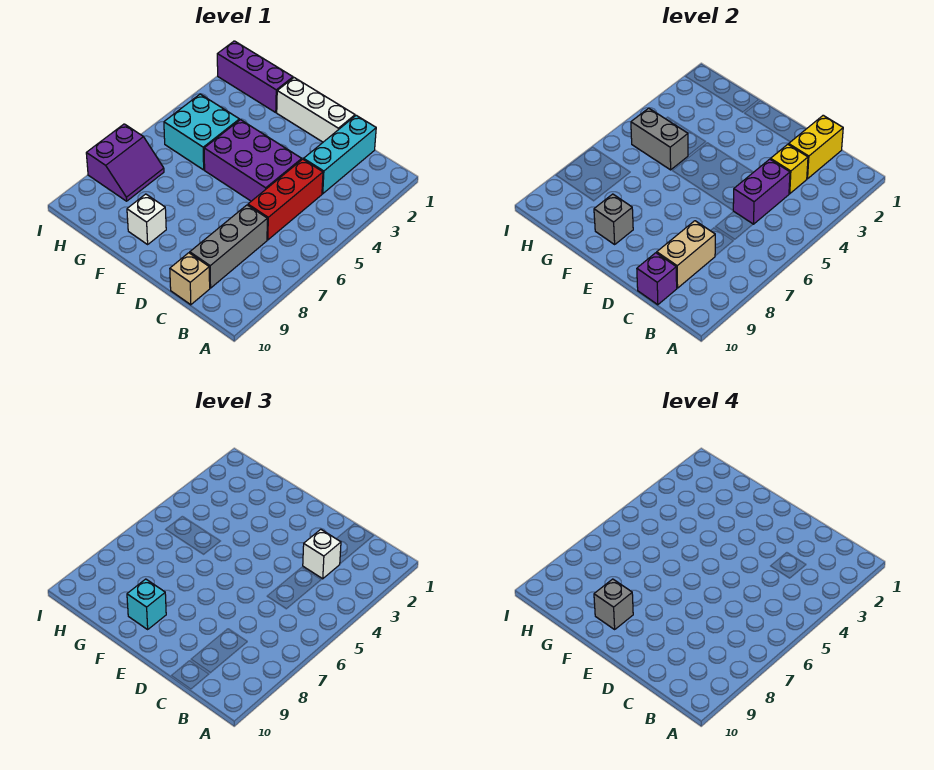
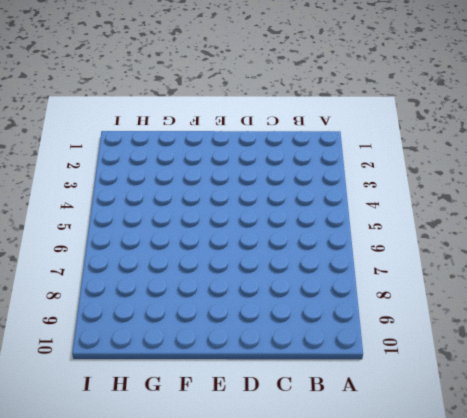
none -> cyan 1x3 brick [304,115,376,194]
none -> red 1x3 brick [248,159,323,240]
none -> grey 1x3 brick [190,205,267,288]

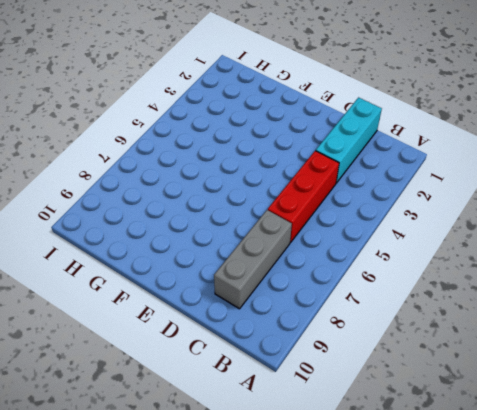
none -> tan 1x1 brick [170,253,210,305]
none -> white 1x3 brick [277,78,355,142]
none -> purple 2x3 brick [204,120,302,201]

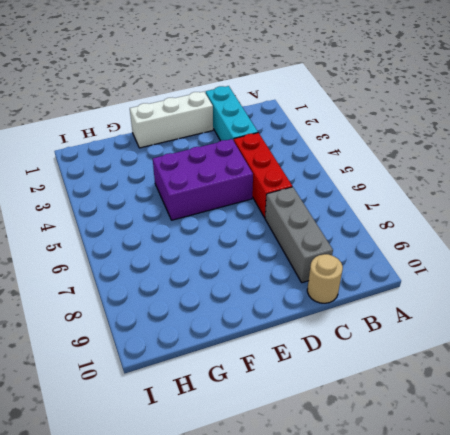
tan 1x1 round brick [307,254,343,303] -> tan 1x1 brick [170,253,210,305]
none -> white 1x1 brick [127,194,166,244]
none -> purple 1x3 brick [217,41,293,112]
none -> cyan 2x2 brick [164,94,239,170]

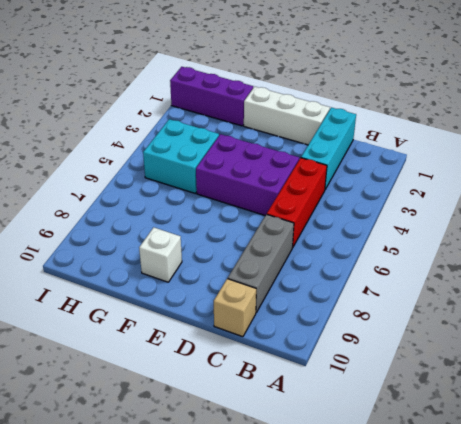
none -> purple 2x2 slope [86,124,164,201]
none -> yellow 1x2 brick [789,115,843,179]
none -> yellow 1x1 brick [771,144,808,194]

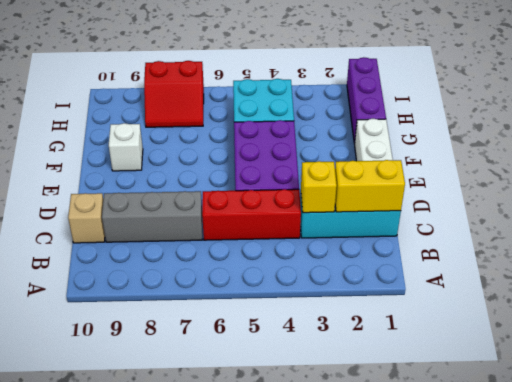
red 2x2 slope [144,61,204,127] -> purple 2x2 slope [86,124,164,201]
none -> purple 1x2 brick [733,159,790,224]
none -> tan 1x2 brick [657,221,715,288]
none -> purple 1x1 brick [637,253,677,305]

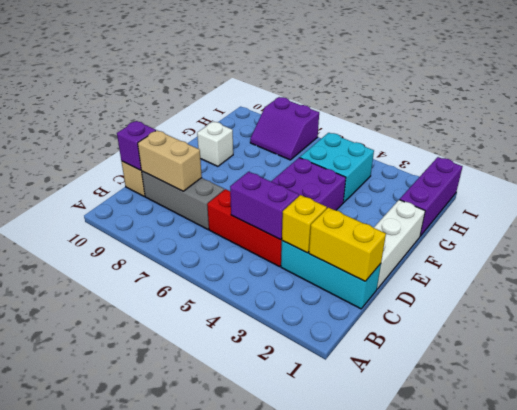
none -> grey 1x1 brick [594,194,633,244]
none -> grey 1x2 brick [631,108,688,170]
none -> white 1x1 brick [303,529,341,579]

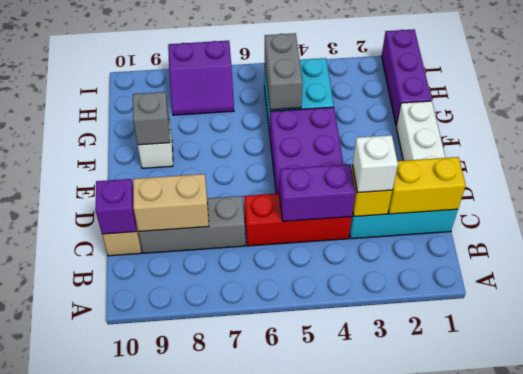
none -> cyan 1x1 brick [127,579,166,629]
none -> grey 1x1 brick [594,579,633,629]

